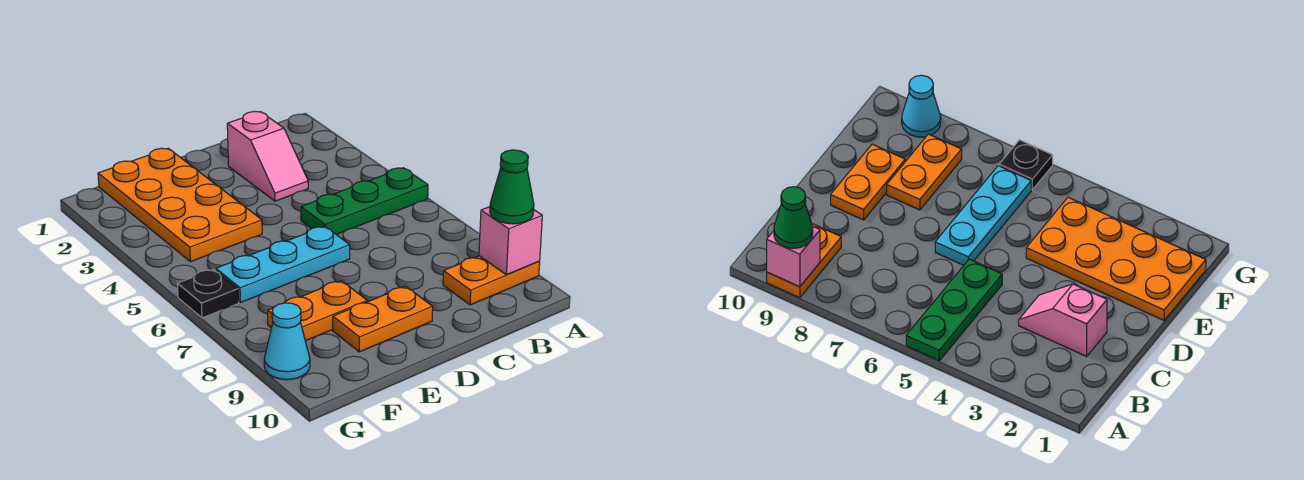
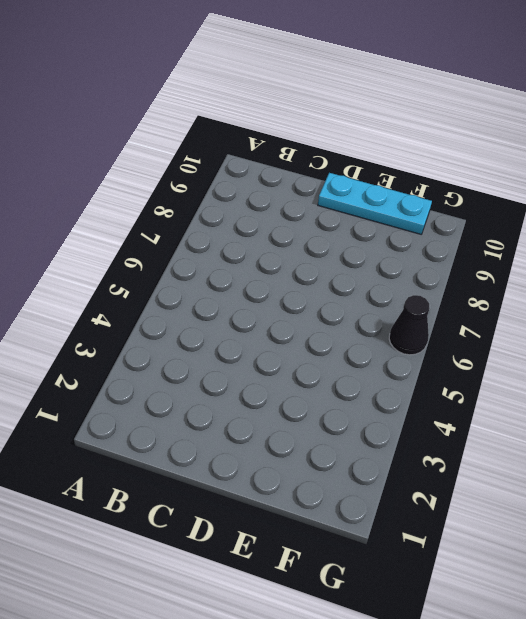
cyan 1x3 plate [318,173,432,234] -> cyan 1x3 plate moved to [216,226,350,303]
black 1x1 cone [389,295,430,355] -> black 1x1 plate [177,269,239,318]
none -> green 1x3 plate [301,168,428,235]
none -> orange 1x2 plate [443,256,540,305]

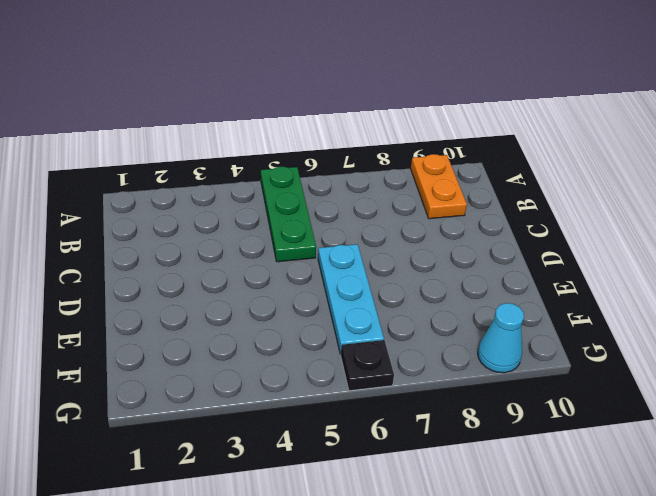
none -> pink 1x2 slope [227,111,308,201]
none -> orange 1x2 plate [333,286,433,352]

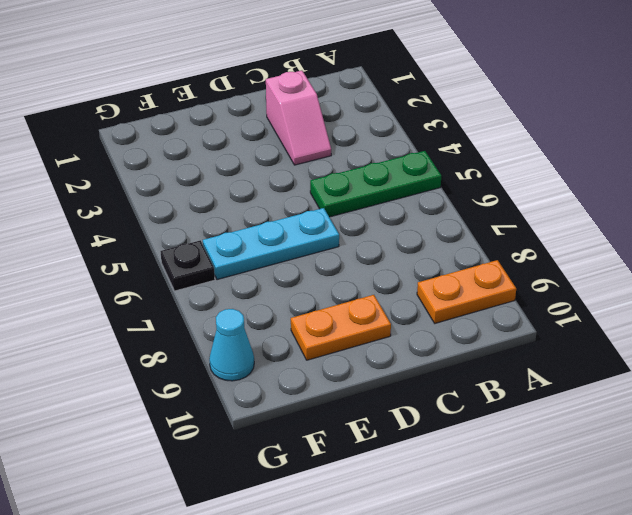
none -> orange 2x4 plate [98,148,262,262]
none -> orange 1x2 plate [268,281,367,341]

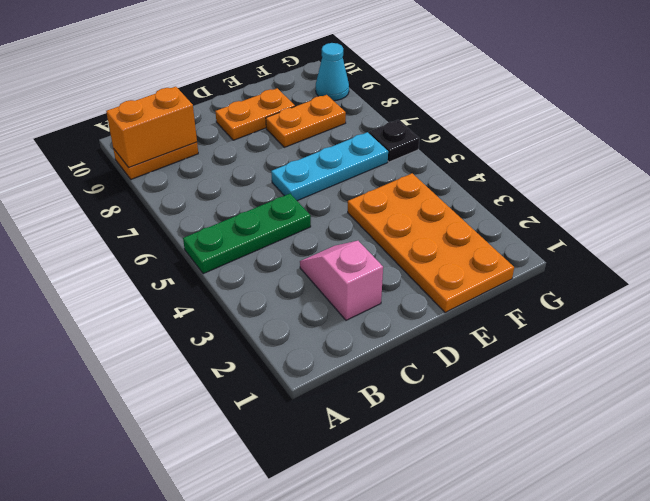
orange 1x2 brick [106,87,197,167] -> pink 1x1 brick [479,207,542,275]
none -> green 1x1 cone [490,150,534,224]

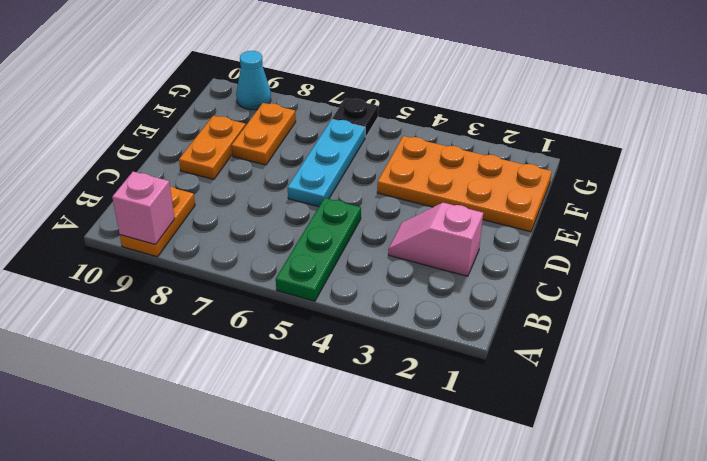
none -> green 1x1 cone [490,150,534,224]

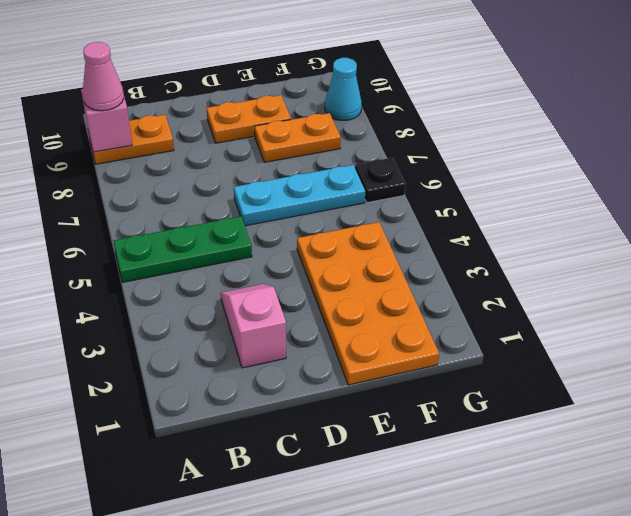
pink 1x1 cone [83,42,124,111] -> green 1x1 cone [490,150,534,224]

